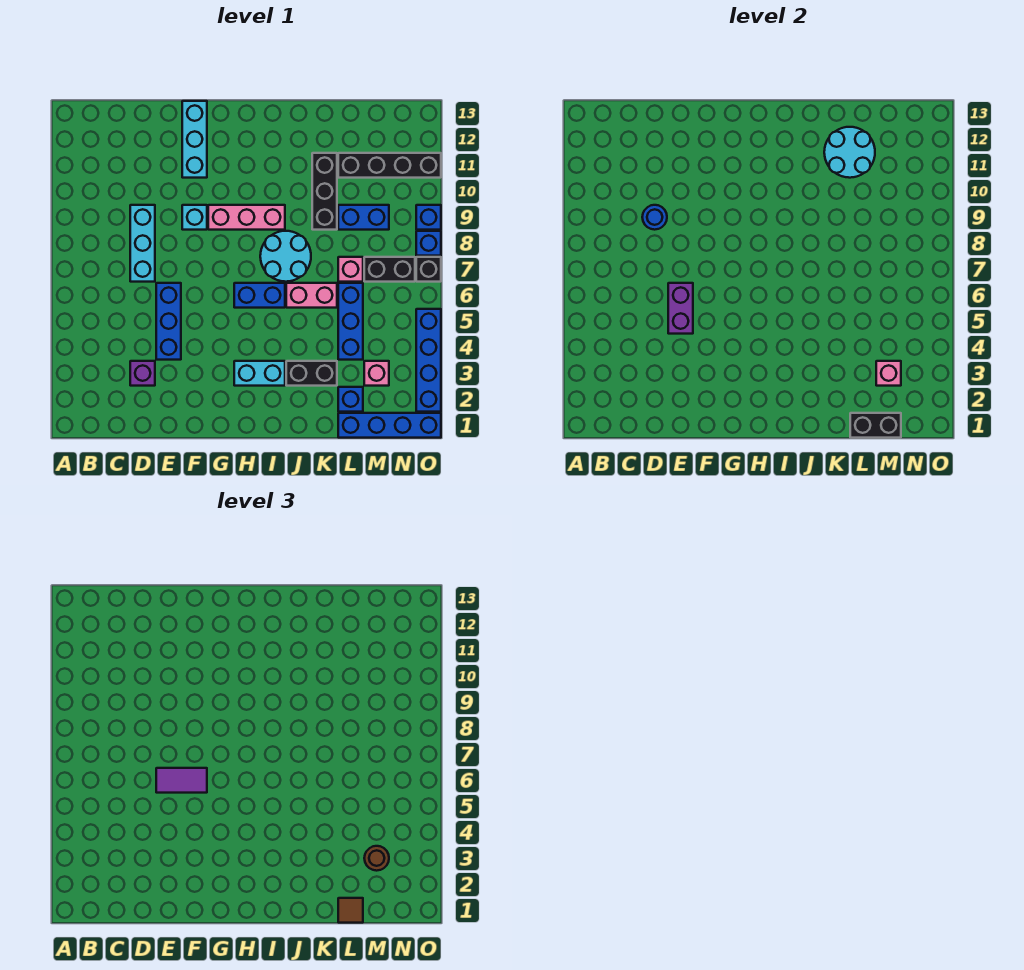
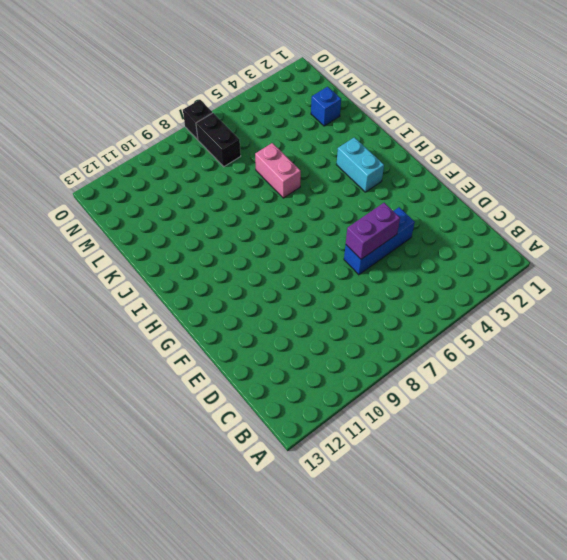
none -> purple 1x1 brick [130,361,155,386]
none -> cyan 1x3 brick [130,205,155,282]
none -> cyan 1x1 brick [182,205,207,230]
none -> cyan 1x3 brick [182,101,207,178]

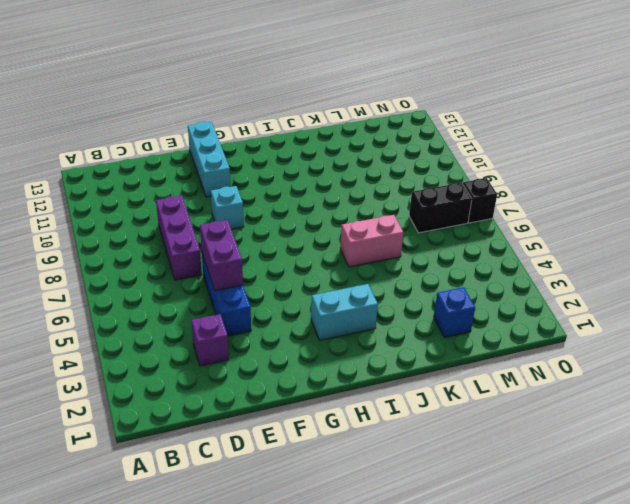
purple 1x3 brick [156,196,202,280] -> cyan 1x3 brick [130,205,155,282]
none -> pink 1x3 brick [208,205,285,230]
none -> blue 1x2 brick [234,283,285,308]
none -> cyan 2x2 round brick [260,231,311,282]
none -> black 1x2 brick [286,361,337,386]

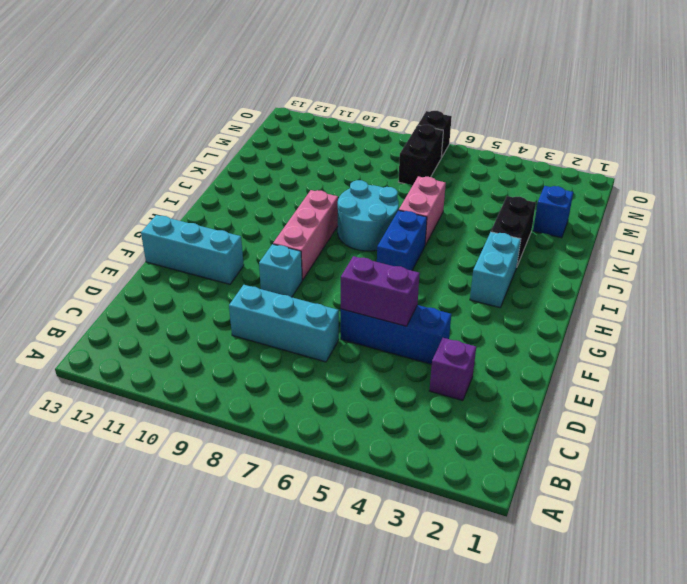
none -> black 1x3 brick [312,153,337,230]
none -> blue 1x4 brick [338,413,441,438]
none -> blue 1x3 brick [338,283,363,360]
none -> pink 1x1 brick [338,257,363,282]

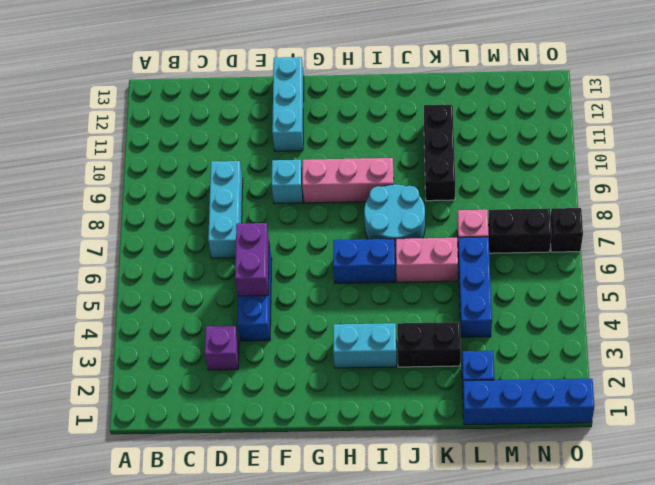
none -> blue 1x2 brick [338,205,389,230]
none -> black 1x4 brick [338,153,441,178]
none -> pink 1x1 brick [364,361,389,386]
none -> blue 1x4 brick [416,309,441,412]

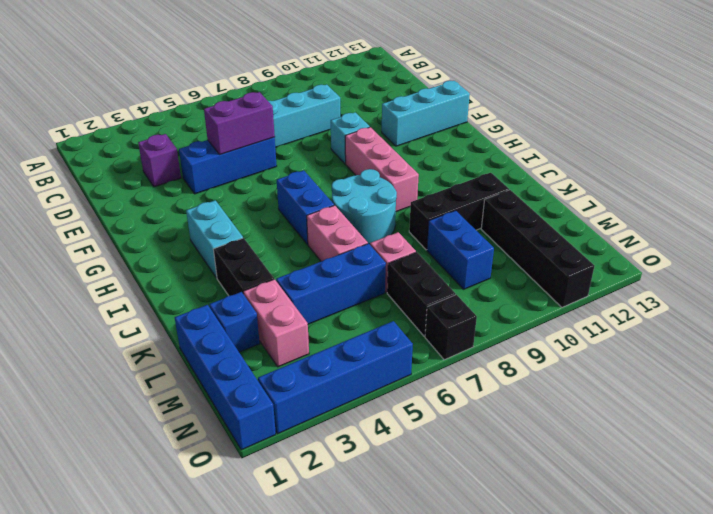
pink 1x2 brick [243,279,309,367] -> pink 1x1 brick [364,361,389,386]
none -> blue 1x1 brick [416,231,441,256]
none -> blue 1x1 brick [416,205,441,230]
none -> blue 1x1 round brick [642,205,667,230]
none -> cyan 2x2 round brick [824,127,875,178]

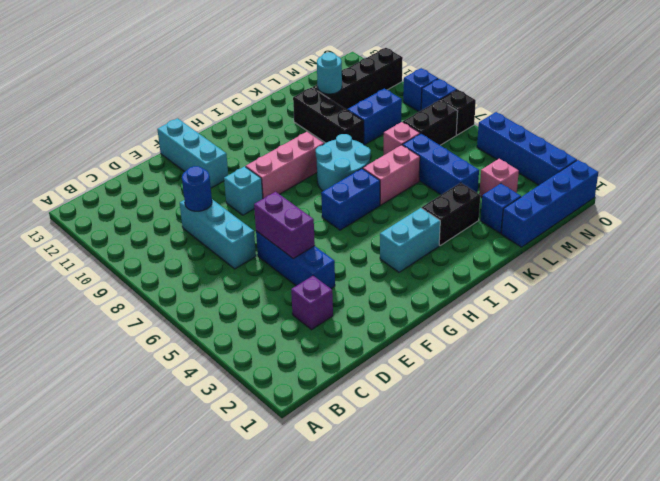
cyan 1x1 round brick [317,52,342,94] -> cyan 2x2 round brick [824,127,875,178]
none -> black 1x2 brick [850,413,901,438]
none -> pink 1x1 brick [876,361,901,386]
none -> purple 1x2 tile [156,768,207,793]
none -> brown 1x1 tile [338,898,363,923]

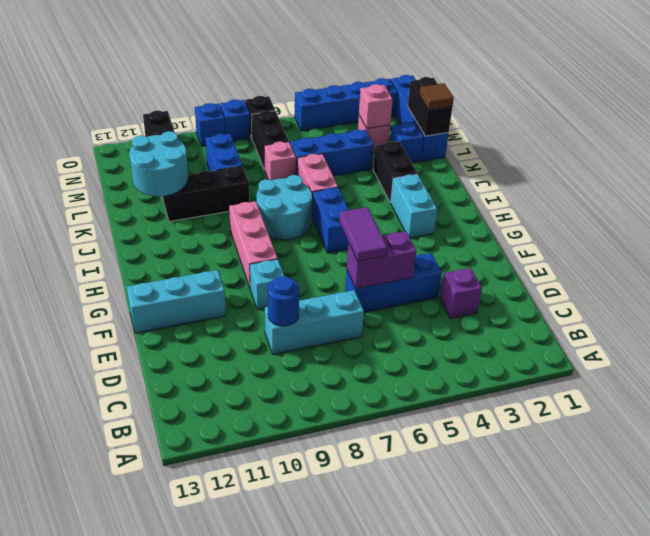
none -> brown 1x1 round brick [364,846,389,871]

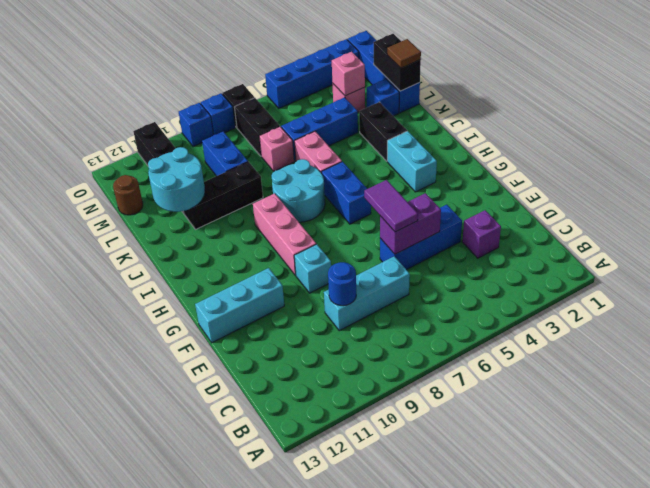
brown 1x1 round brick [113,175,143,215] -> brown 1x1 round brick moved to [364,846,389,871]

